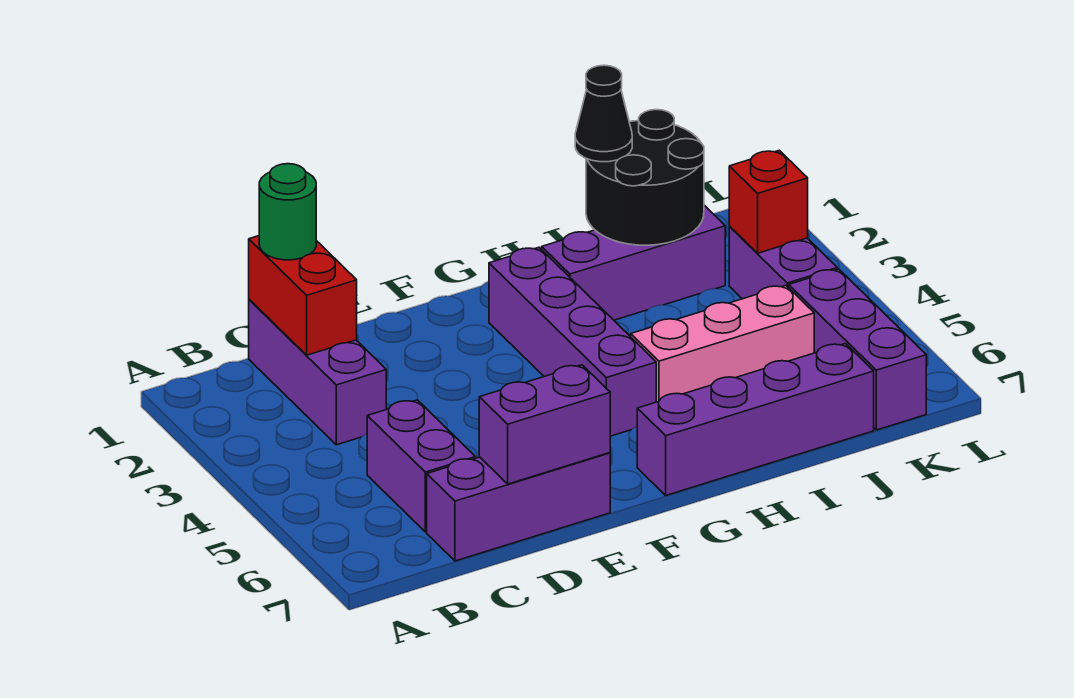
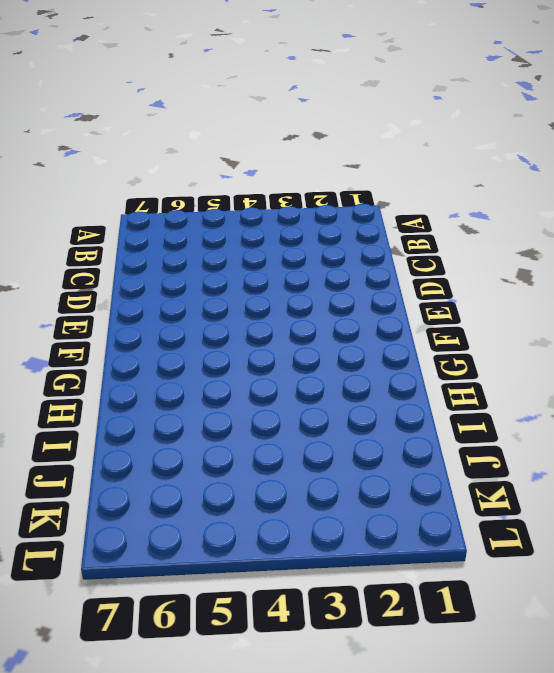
none -> purple 1x3 brick [249,300,386,445]
none -> purple 1x2 brick [367,400,475,532]
none -> purple 1x3 brick [427,453,610,561]

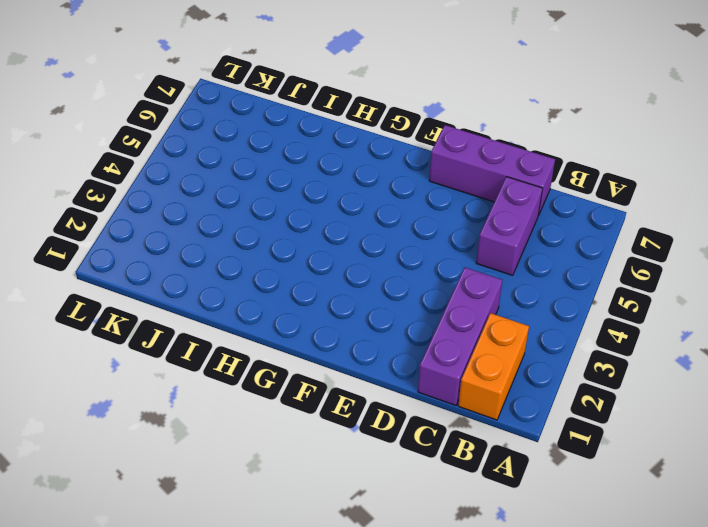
orange 1x2 brick [458,313,529,420] -> none
none -> purple 1x4 brick [489,247,656,436]
none -> purple 1x4 brick [637,344,874,495]
none -> purple 1x3 brick [542,205,725,320]

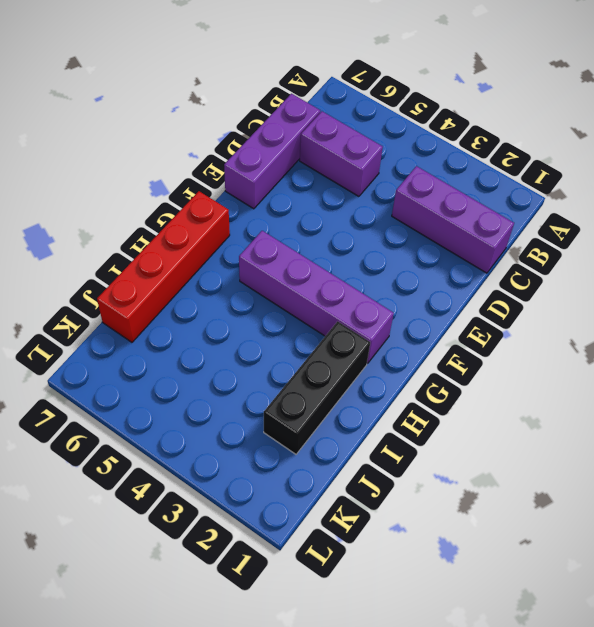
red 1x4 brick [97,191,230,342] -> purple 1x4 brick [637,344,874,495]
black 1x3 brick [264,321,370,454] -> purple 1x3 brick [542,205,725,320]
none -> pink 1x3 brick [631,286,814,402]
none -> purple 1x2 brick [729,227,837,299]
none -> purple 1x3 brick [789,269,926,430]

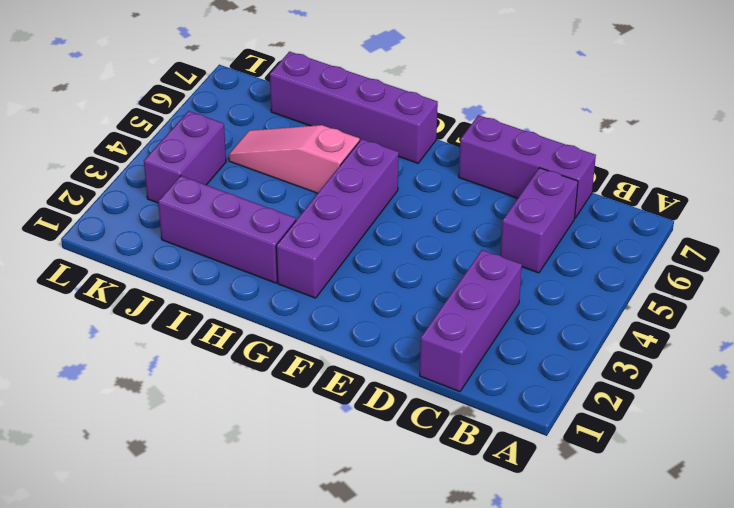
pink 1x3 slope [229,125,360,193] -> pink 1x3 brick [631,286,814,402]
none -> purple 1x3 brick [789,269,926,430]
none -> red 1x2 brick [249,236,357,355]
none -> purple 1x2 brick [479,365,610,484]

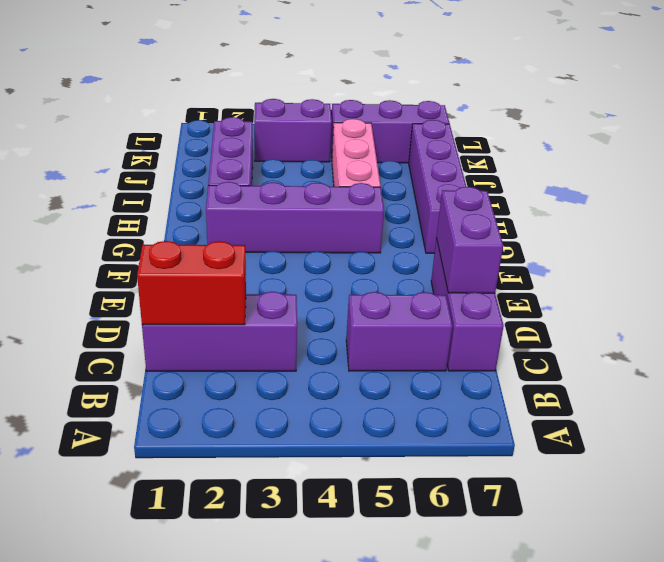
none -> black 2x2 round brick [586,110,704,245]
none -> red 1x1 brick [729,150,808,253]
none -> green 1x1 round brick [259,164,316,260]

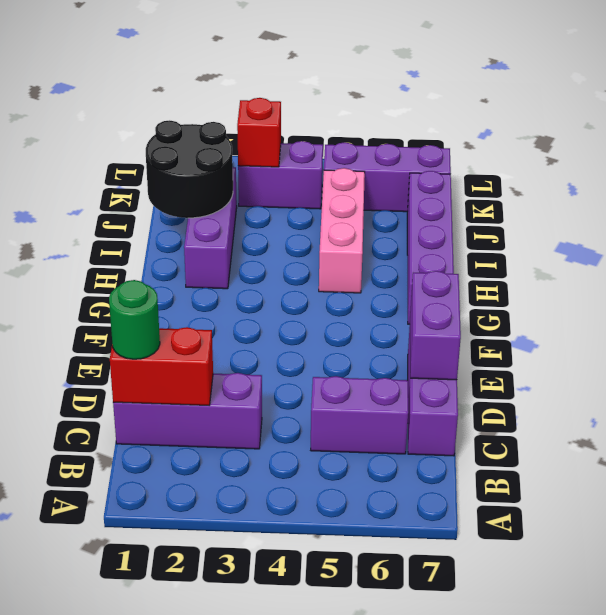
none -> purple 1x4 brick [489,247,656,436]
none -> black 1x1 cone [575,65,632,162]

